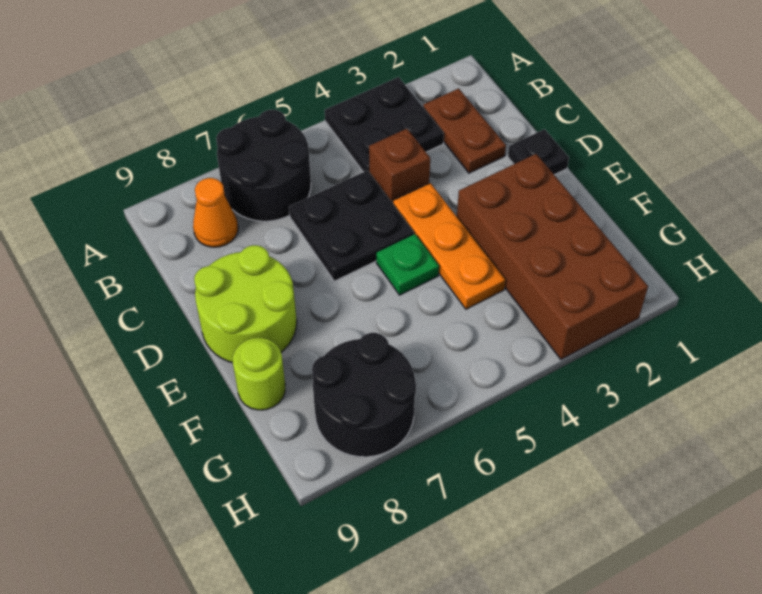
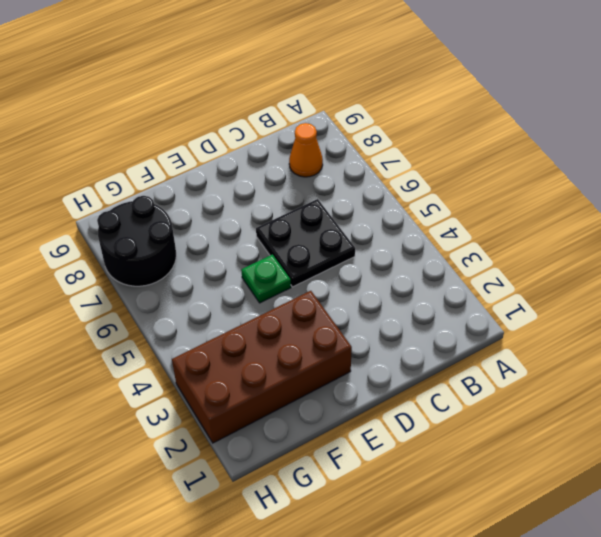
none -> black 2x2 plate [325,77,444,172]
none -> black 2x2 round brick [216,110,311,221]
none -> brown 1x2 plate [423,88,506,173]

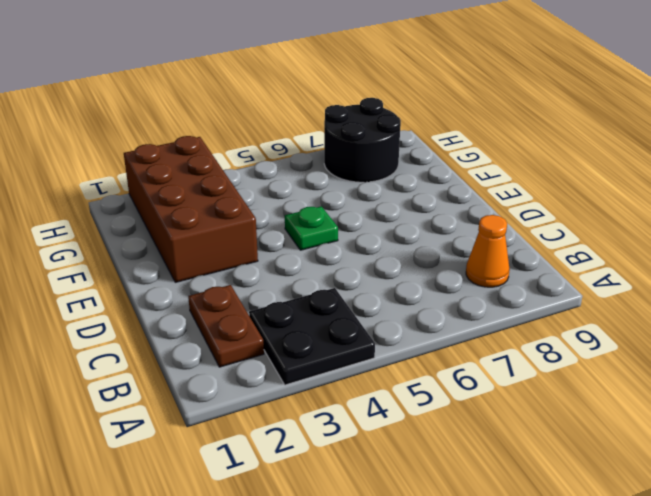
none -> black 2x2 round brick [216,110,311,221]
none -> brown 1x1 brick [369,129,430,204]
none -> black 2x2 plate [289,170,414,281]

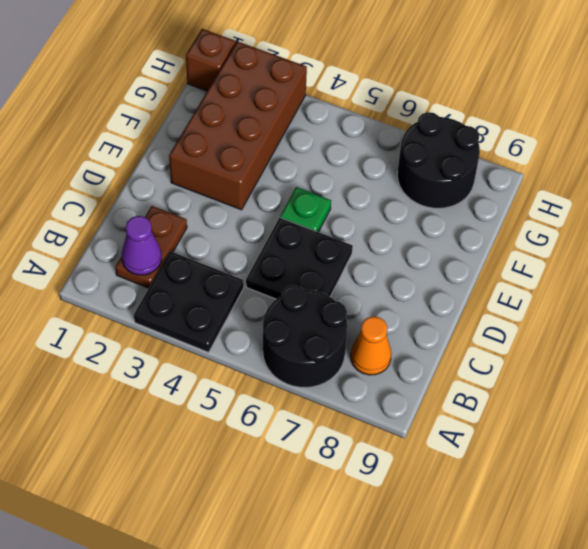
purple 1x1 cone [122,216,161,275] -> none
brown 1x1 brick [186,29,236,91] -> brown 1x1 brick moved to [369,129,430,204]
none -> black 1x1 plate [508,129,569,175]
none -> orange 1x3 plate [393,183,506,309]
none -> lime 2x2 round brick [194,245,297,363]

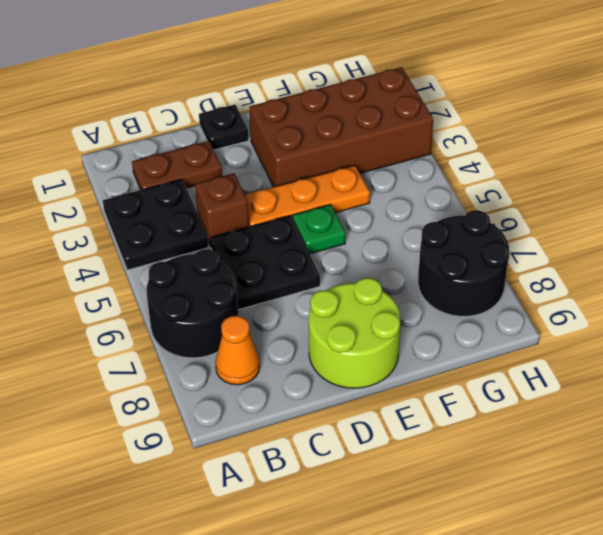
none -> lime 1x1 round brick [233,338,285,410]

